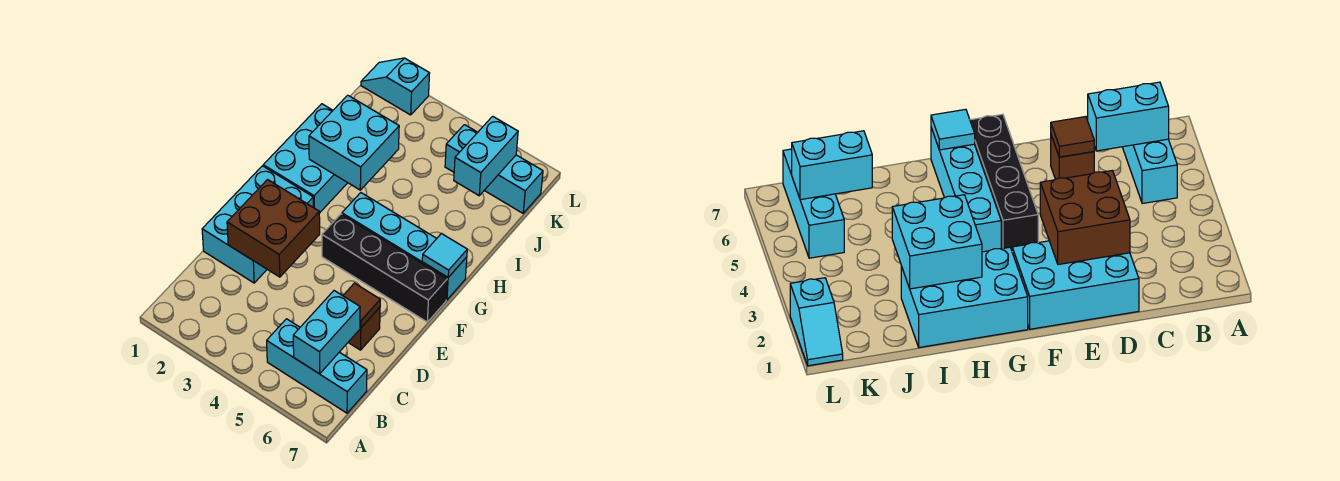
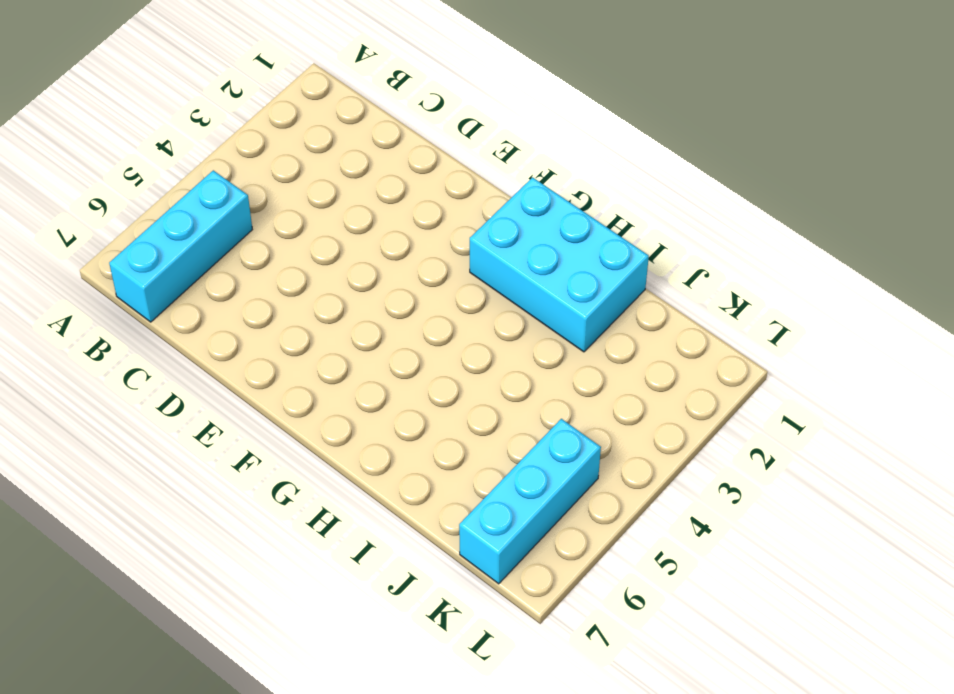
none -> cyan 2x3 brick [202,166,313,283]
none -> brown 1x1 brick [348,307,380,350]
none -> black 1x4 brick [322,214,447,322]

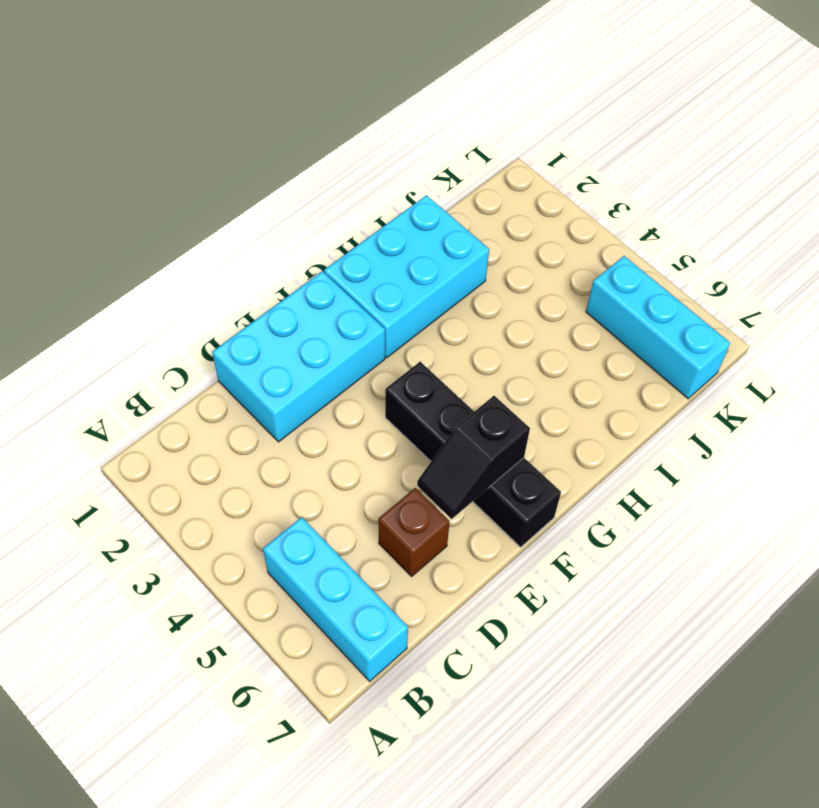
black 1x2 slope [417,396,530,519] -> none
none -> cyan 1x4 brick [342,193,467,300]
none -> cyan 1x2 slope [361,58,430,115]
none -> cyan 1x2 brick [293,291,360,374]

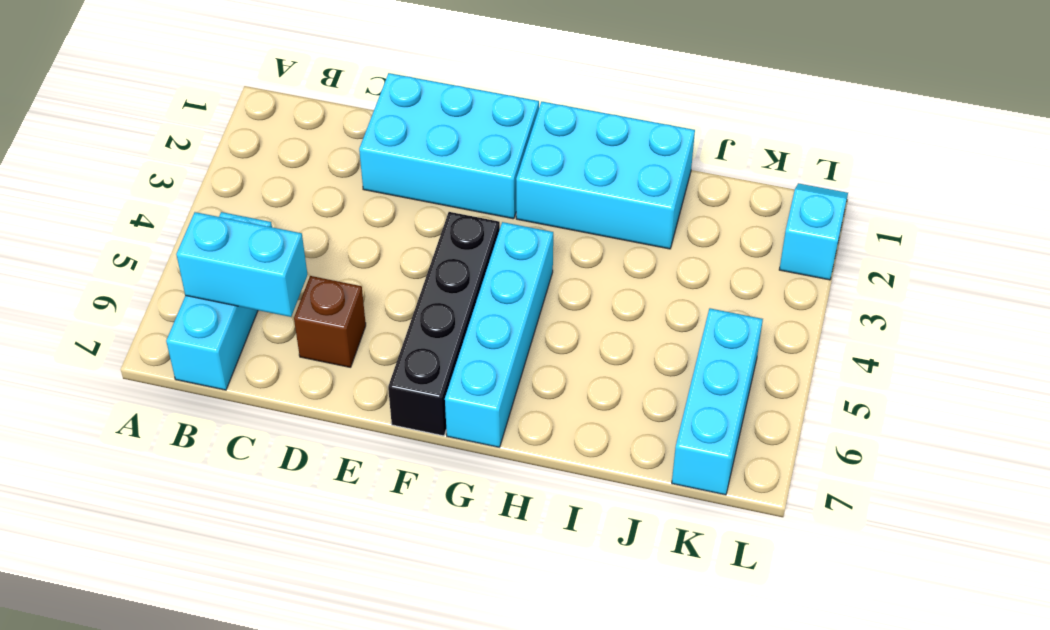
none -> brown 2x2 brick [227,180,320,277]
none -> brown 1x1 tile [343,283,380,328]
none -> cyan 1x1 tile [422,233,467,277]

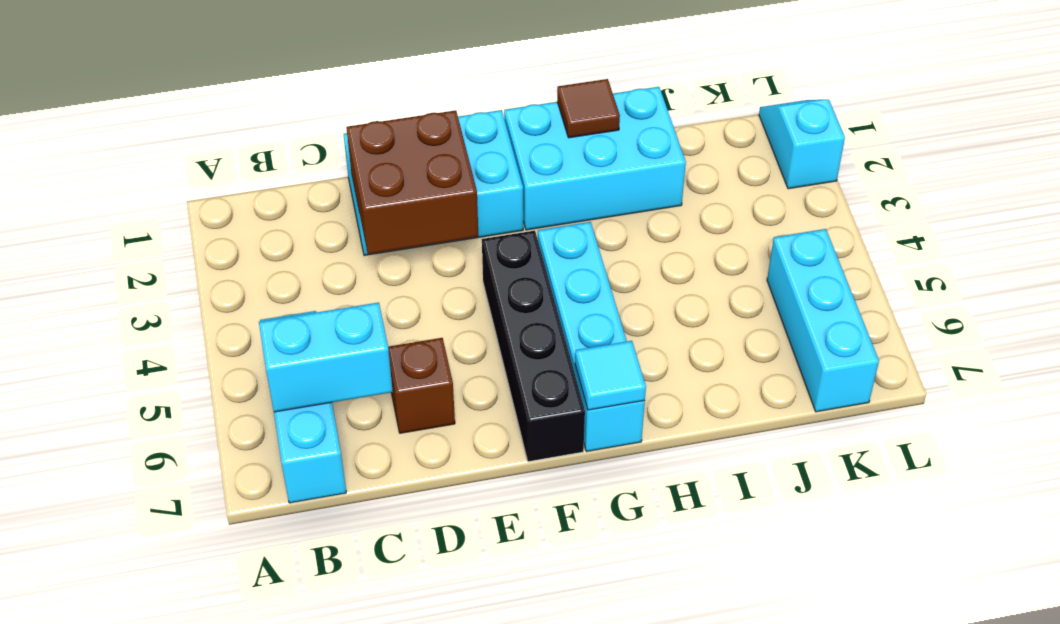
brown 1x1 tile [557,79,620,138] -> brown 1x1 tile moved to [343,283,380,328]
none -> cyan 2x2 brick [309,95,399,190]
none -> cyan 1x2 brick [454,116,518,196]

